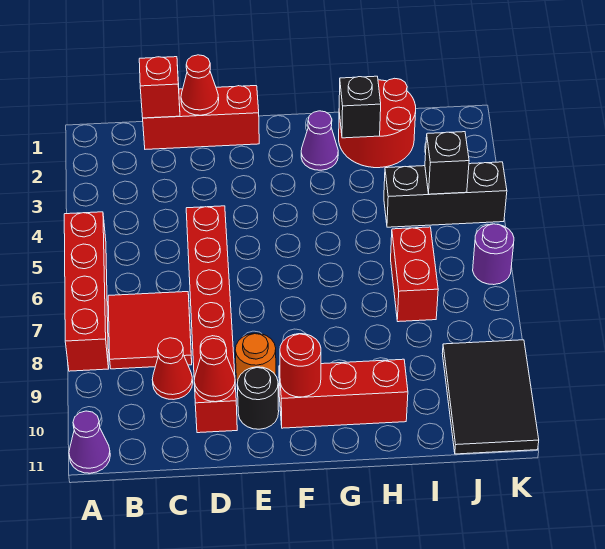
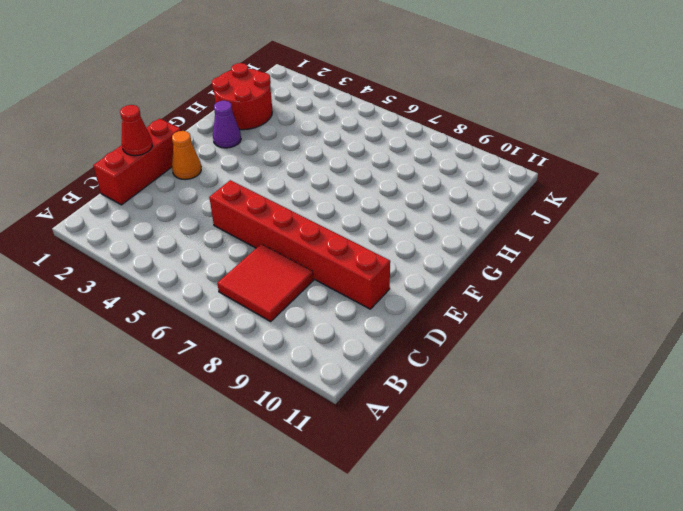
orange 1x1 cone [172,131,201,180] -> none
none -> red 1x4 brick [64,212,109,371]
none -> purple 1x1 cone [69,411,110,473]
none -> red 1x1 cone [152,338,193,400]

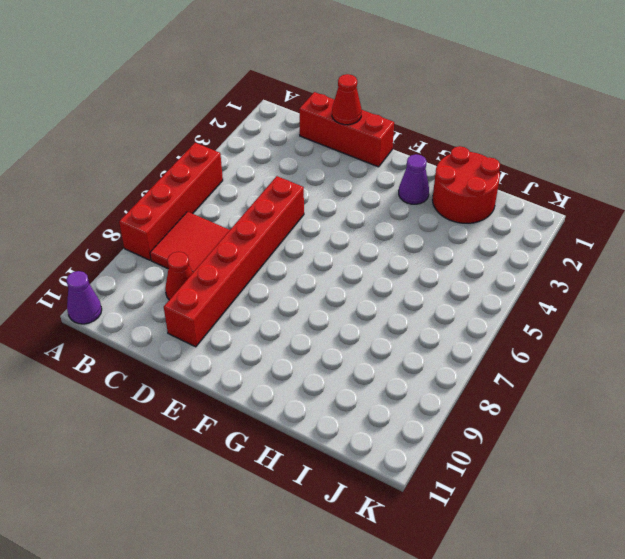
none -> orange 1x1 round brick [235,333,276,383]
none -> black 1x1 round brick [237,367,279,429]
none -> red 1x3 brick [279,359,408,428]

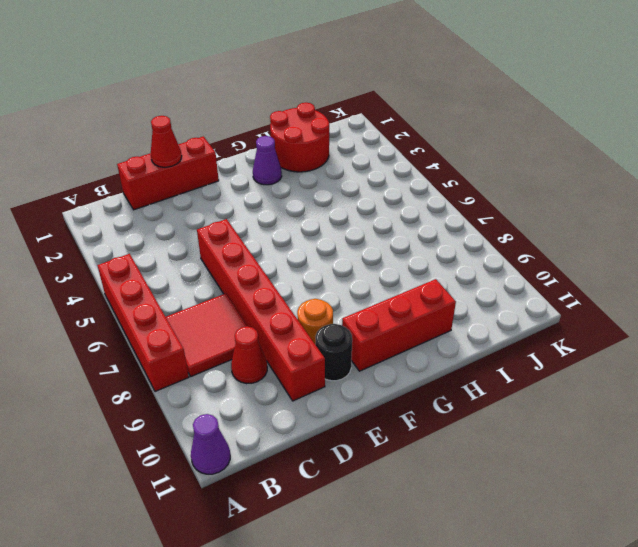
none -> black 1x3 brick [384,162,507,227]
none -> red 1x2 brick [391,227,438,322]
none -> black 2x3 tile [442,340,539,454]

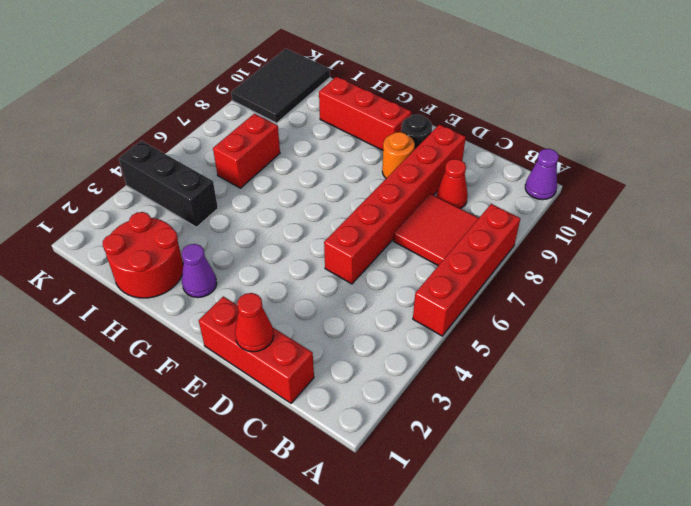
none -> purple 1x1 round brick [473,224,514,285]
none -> red 1x1 brick [139,57,180,118]
none -> red 1x1 cone [194,338,235,402]

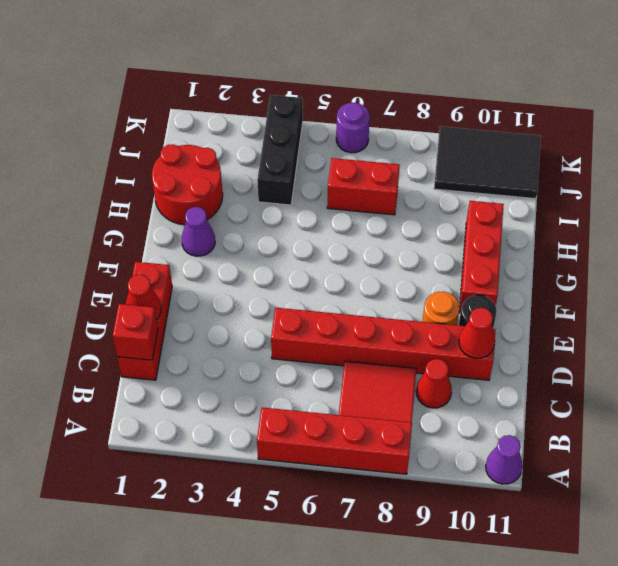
none -> red 1x1 round brick [280,334,321,397]
none -> black 1x1 brick [339,76,381,138]
none -> black 1x1 brick [425,132,469,194]

